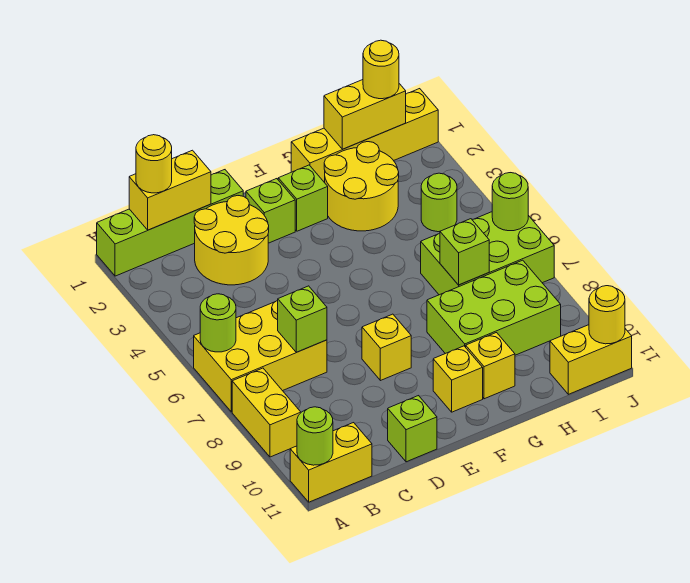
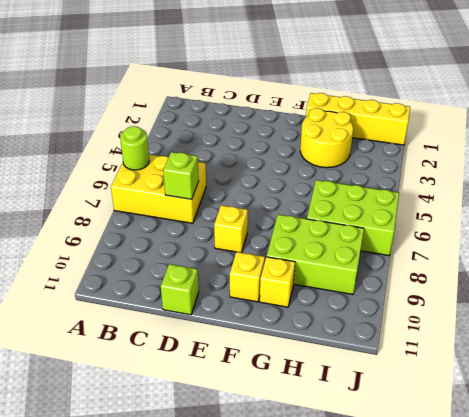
none -> lime 1x4 brick [97,170,243,276]
none -> yellow 1x2 brick [232,368,301,457]
none -> yellow 1x2 brick [290,423,372,502]

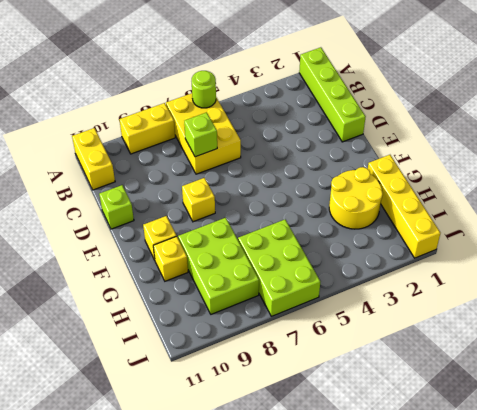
none -> yellow 2x2 round brick [194,196,269,285]
none -> lime 1x1 brick [246,179,295,243]
none -> lime 1x1 brick [278,165,328,231]

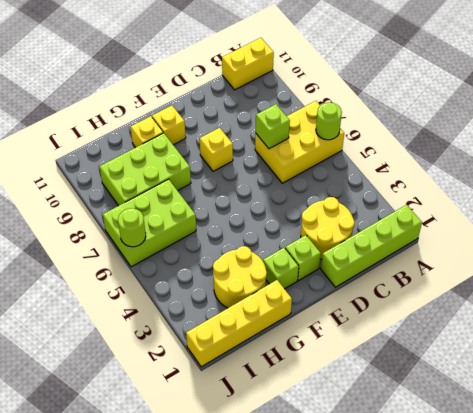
none -> yellow 1x2 brick [232,368,301,457]
none -> lime 1x1 brick [388,396,437,462]
none -> lime 1x1 round brick [421,173,457,232]

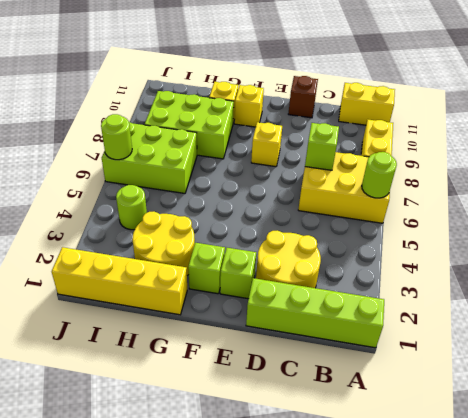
brown 1x1 brick [288,76,318,118] -> lime 1x1 brick [388,396,437,462]
none -> yellow 1x2 brick [550,325,632,394]
none -> lime 1x1 round brick [297,407,333,465]
none -> yellow 1x2 brick [129,150,211,230]

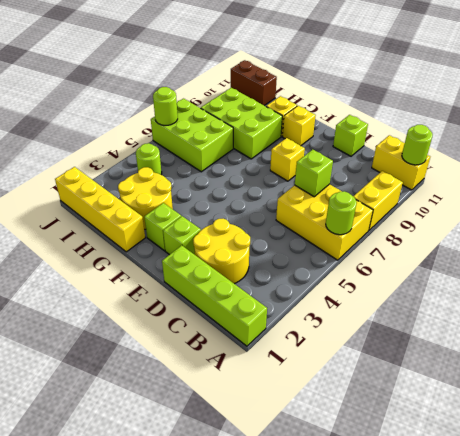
brown 1x2 brick [231,60,277,106] -> yellow 1x2 brick [550,325,632,394]
none -> yellow 1x2 brick [129,150,211,230]
none -> yellow 1x2 brick [324,80,406,149]
none -> lime 1x1 brick [440,219,489,285]

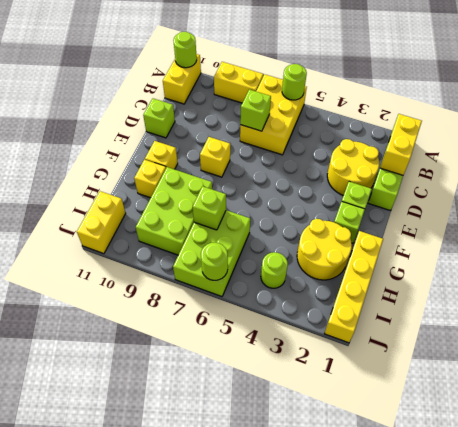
none -> yellow 1x2 brick [324,80,406,149]
none -> yellow 1x1 round brick [589,286,625,344]
none -> yellow 1x1 round brick [136,135,172,193]

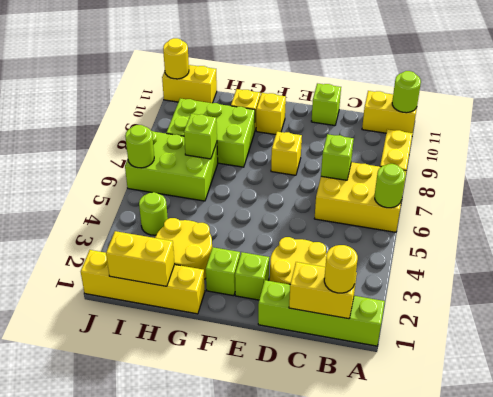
none -> yellow 1x1 round brick [363,40,399,99]

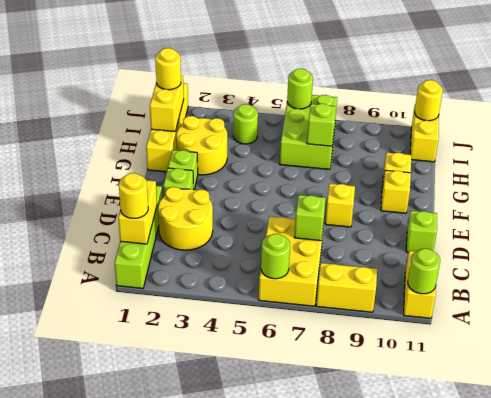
none -> lime 2x3 brick [427,260,561,355]

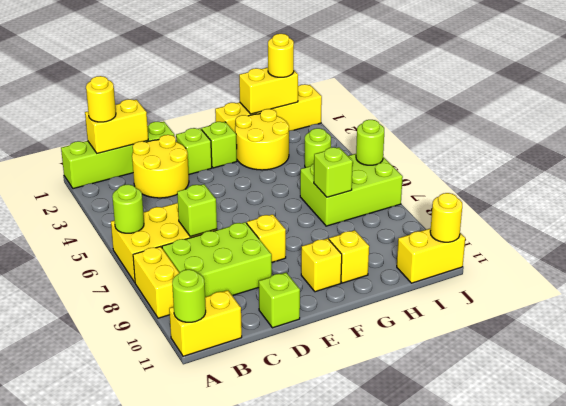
lime 2x3 brick [162,222,272,297] -> lime 2x3 brick moved to [427,260,561,355]

